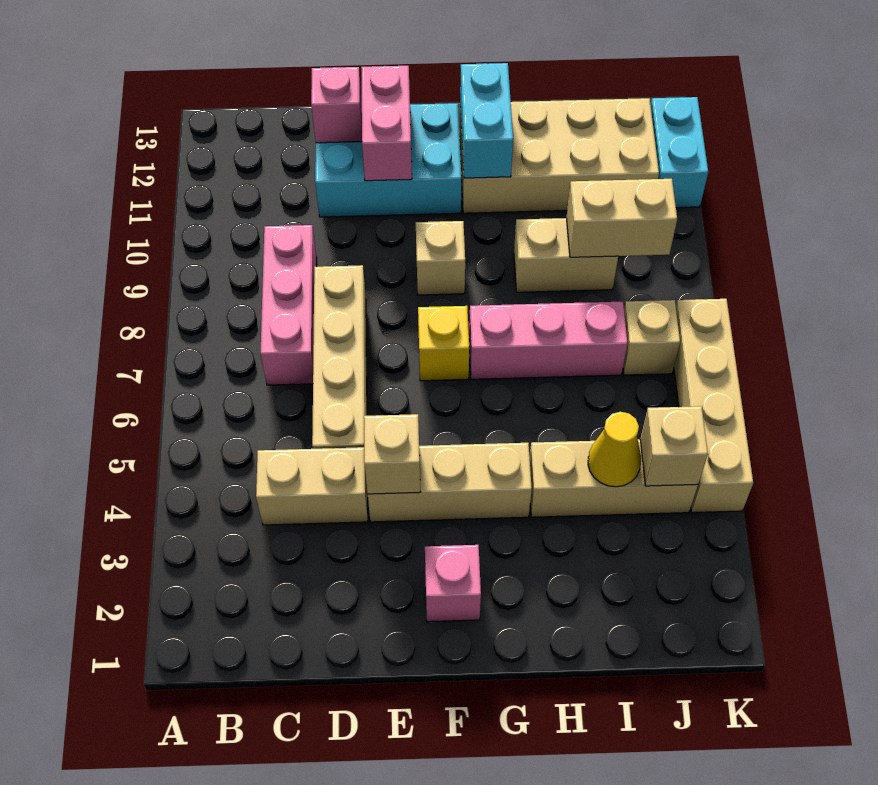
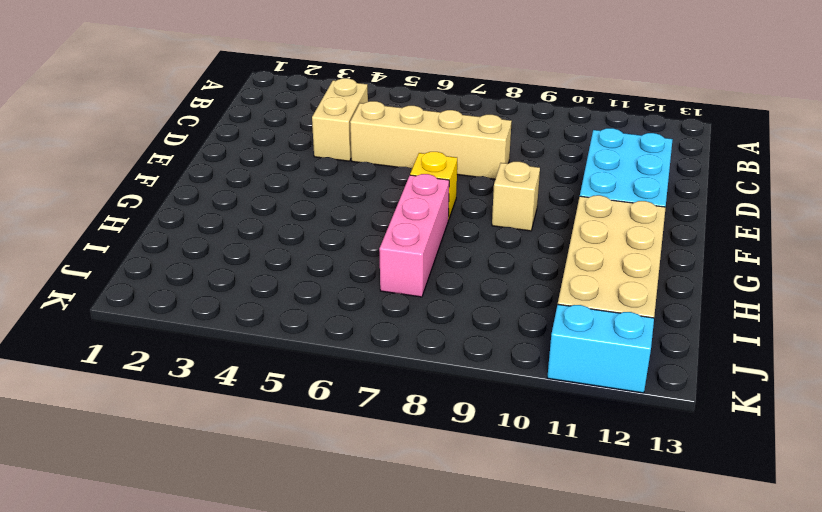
none -> pink 1x3 brick [260,225,317,385]
none -> tan 1x3 brick [368,443,532,522]
none -> pink 1x1 brick [425,545,481,622]

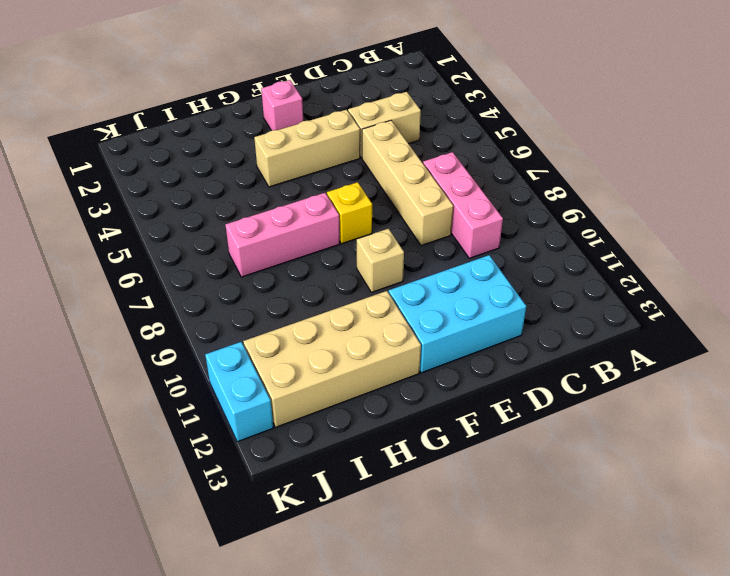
none -> tan 1x3 brick [530,439,698,517]
none -> tan 1x2 brick [514,218,618,292]
none -> tan 1x1 brick [623,300,680,375]

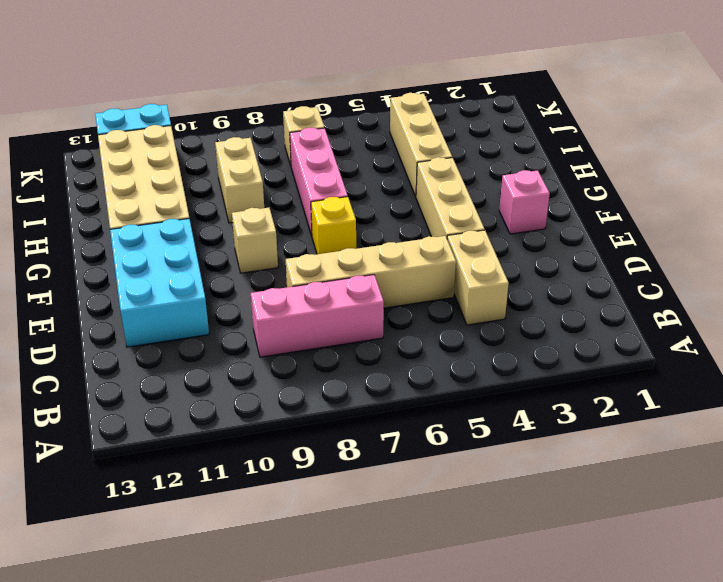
none -> tan 1x4 brick [674,299,753,513]
none -> pink 1x1 brick [311,67,362,143]
none -> tan 1x1 brick [364,414,420,494]

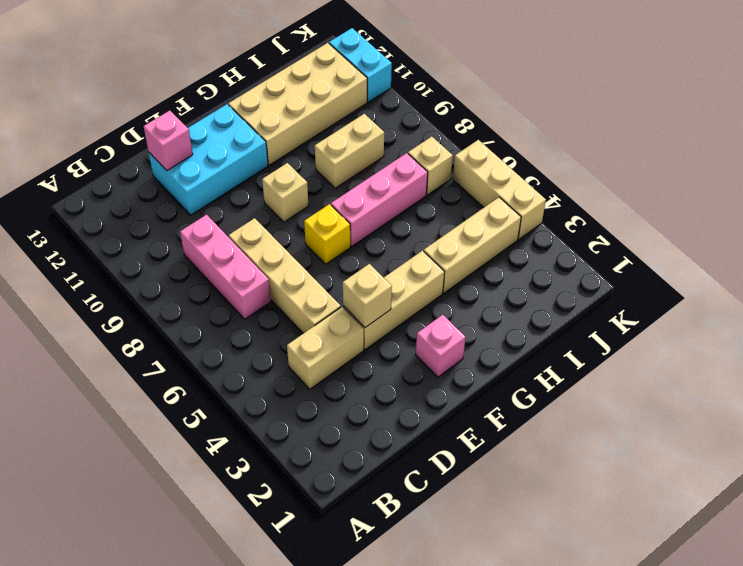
tan 1x3 brick [453,140,546,240] -> tan 1x4 brick [674,299,753,513]
none -> pink 1x2 brick [361,66,412,181]
none -> cyan 1x2 brick [460,63,513,178]
none -> yellow 1x1 cone [588,412,641,487]

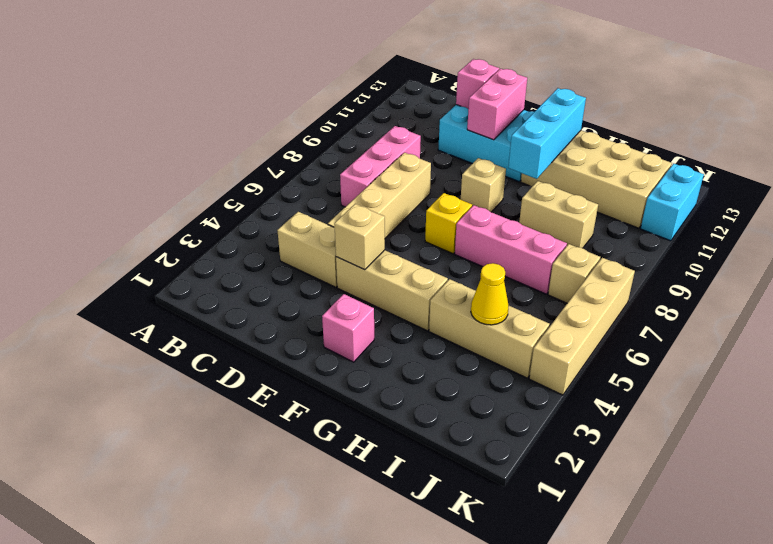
cyan 1x3 brick [508,88,586,179] -> cyan 1x2 brick [460,63,513,178]
none -> tan 1x2 brick [566,179,677,257]
none -> tan 1x1 brick [640,406,708,486]

